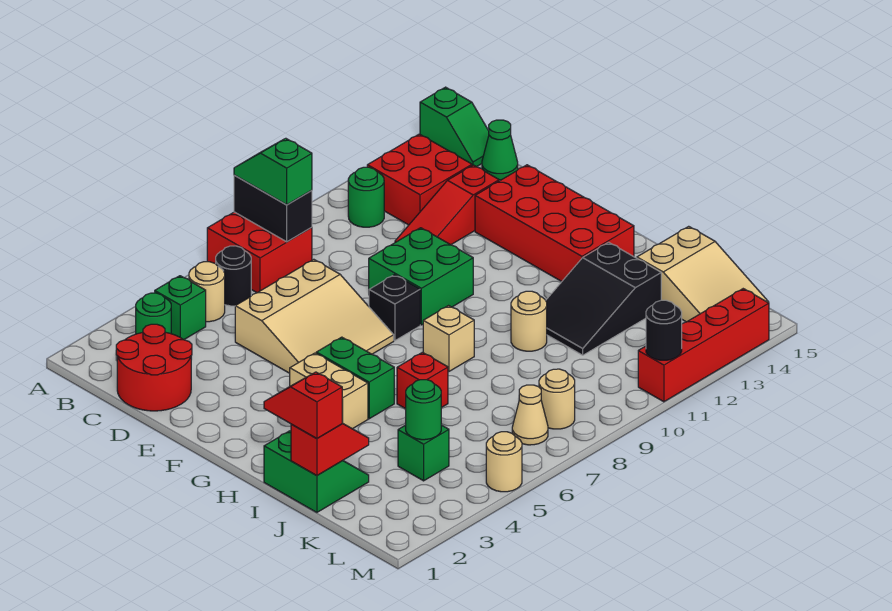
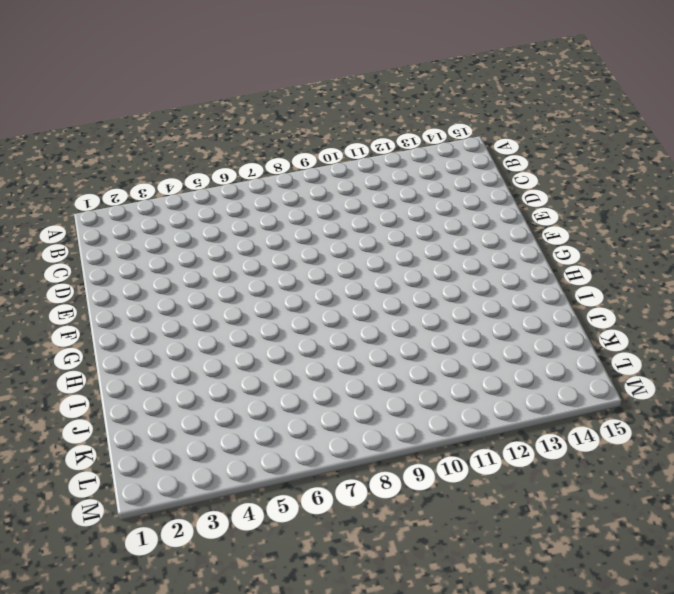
none -> red 2x2 brick [207,212,312,293]
none -> green 1x2 slope [420,87,489,167]
none -> green 1x1 round brick [136,293,171,334]
none -> green 1x1 brick [155,276,206,340]

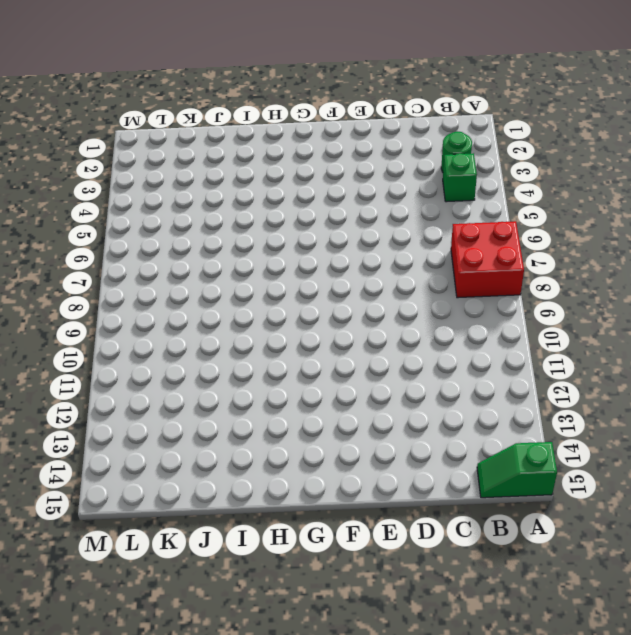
none -> tan 1x1 round brick [189,262,225,322]
none -> black 1x1 round brick [216,246,251,306]
none -> green 1x1 round brick [348,167,384,227]
none -> red 2x2 brick [367,134,472,225]

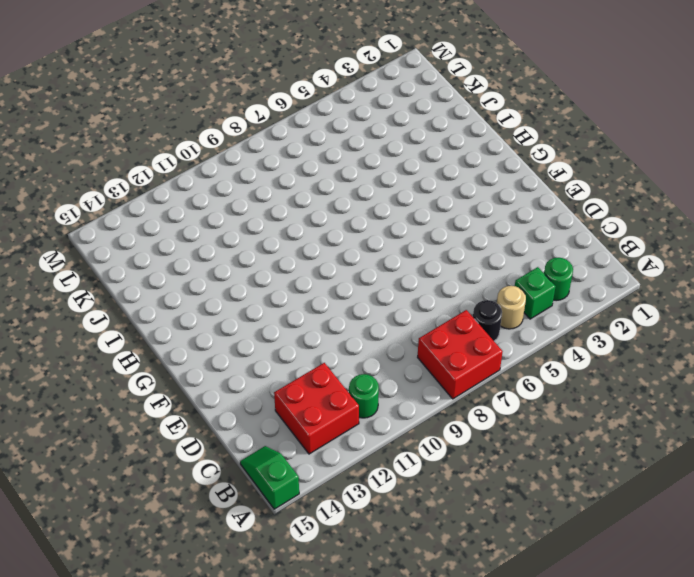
none -> red 2x2 round brick [116,324,192,411]
none -> green 1x1 cone [482,120,518,180]
none -> tan 3x3 slope [235,259,394,373]
none -> red 1x3 slope [395,165,499,245]

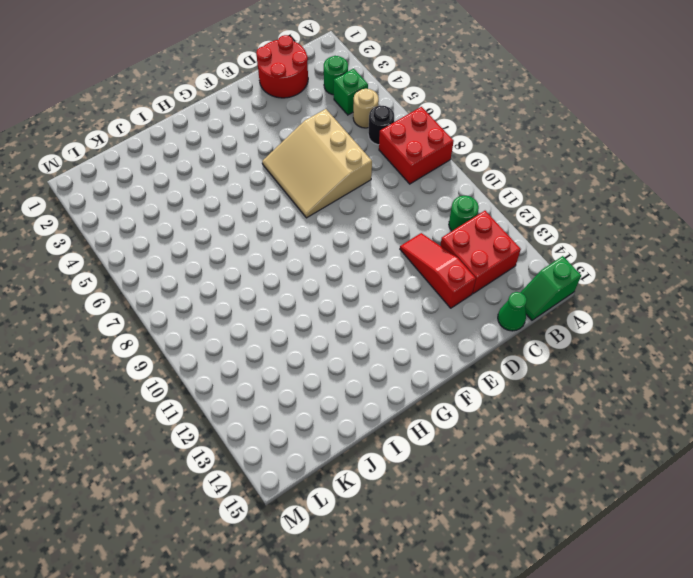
none -> green 2x2 brick [369,228,473,325]
none -> red 2x4 brick [475,165,634,281]
none -> black 1x1 brick [369,275,420,341]
none -> tan 1x2 brick [290,353,368,429]

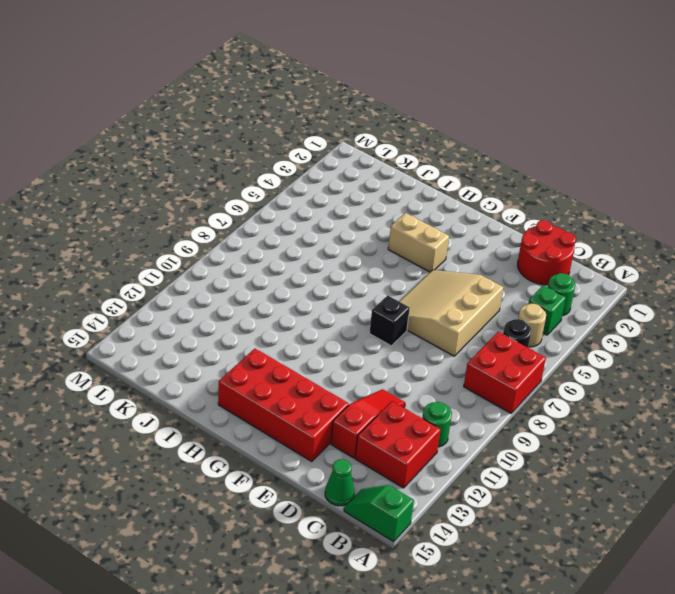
none -> green 2x2 brick [369,228,473,325]
none -> green 1x2 brick [316,337,394,419]
none -> tan 1x1 brick [423,306,474,371]
none -> green 2x2 slope [264,431,369,512]

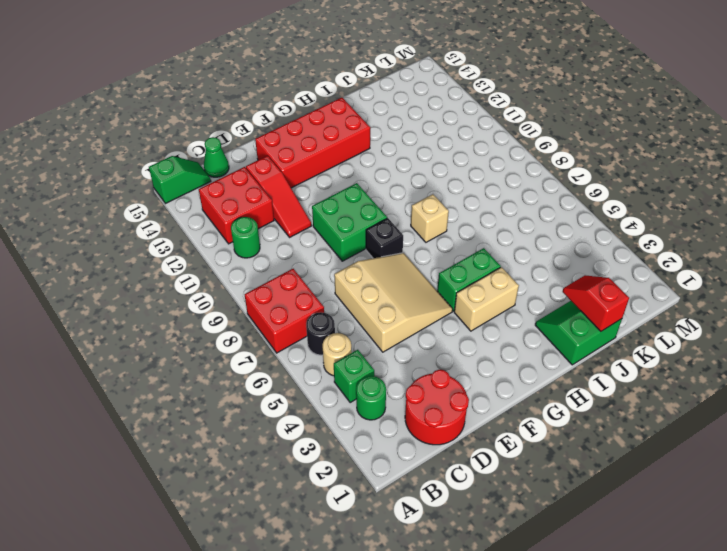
none -> red 1x1 brick [397,352,448,409]
none -> tan 1x1 round brick [511,291,547,351]
none -> black 2x3 slope [546,242,661,355]
none -> tan 2x3 slope [637,226,769,322]

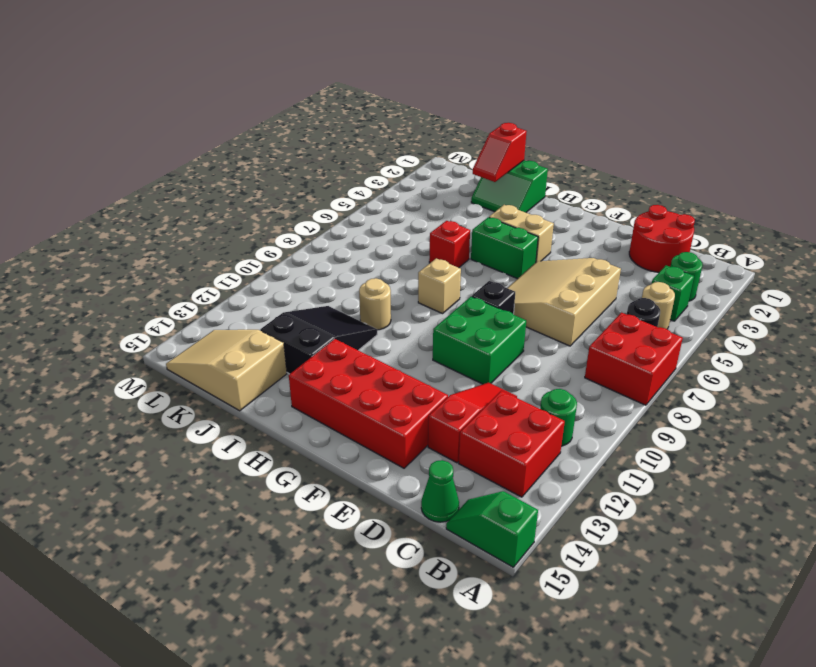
none -> green 1x1 brick [398,425,449,481]
none -> tan 1x1 cone [512,385,548,445]
none -> tan 1x1 round brick [539,369,575,429]
none -> tan 1x1 round brick [486,432,522,492]

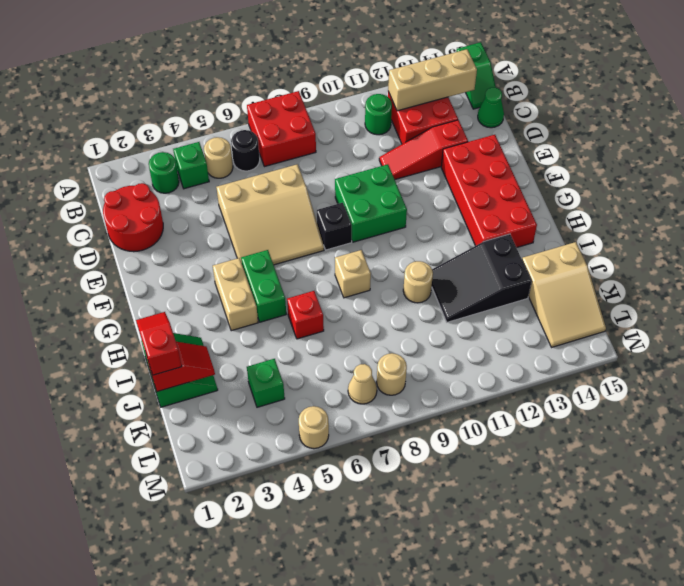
tan 1x3 brick [388,49,477,111] -> none
none -> red 1x4 brick [638,289,769,402]
none -> black 1x2 brick [234,175,312,242]
none -> green 1x1 round brick [406,380,441,440]
none -> black 1x1 round brick [646,300,682,360]

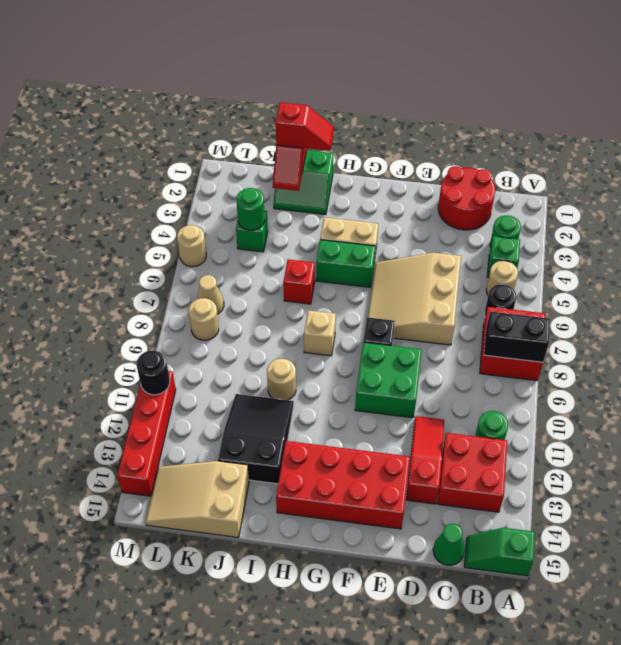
none -> green 1x2 slope [234,138,312,205]

